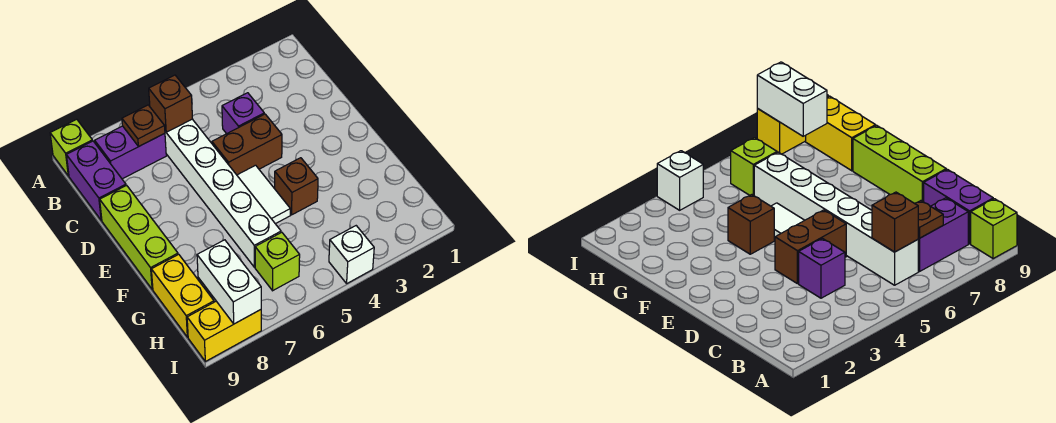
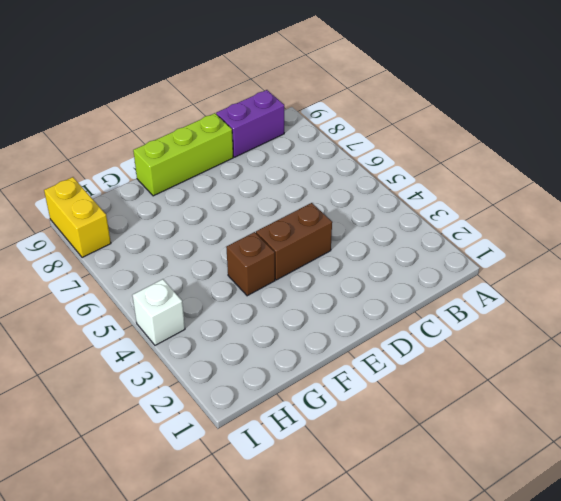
brown 1x2 brick [256,203,332,280] -> brown 1x2 brick turned to [212,114,282,175]
none -> lime 1x1 brick [50,119,93,176]
none -> white 1x6 brick [165,119,281,267]
none -> purple 1x2 brick [95,126,166,179]

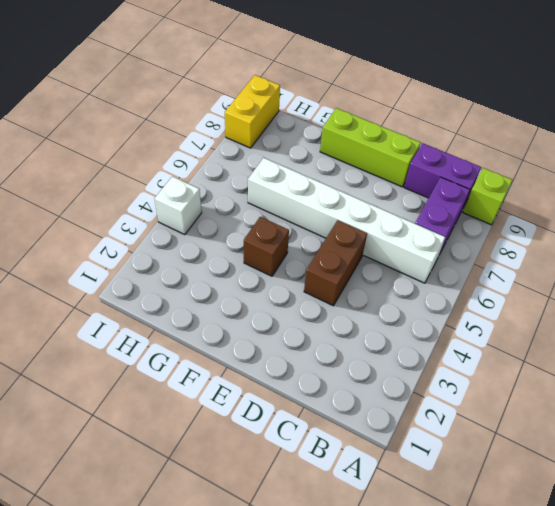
none -> purple 1x1 brick [222,93,264,134]
none -> white 1x2 tile [237,165,290,224]
none -> yellow 1x2 brick [151,254,214,337]

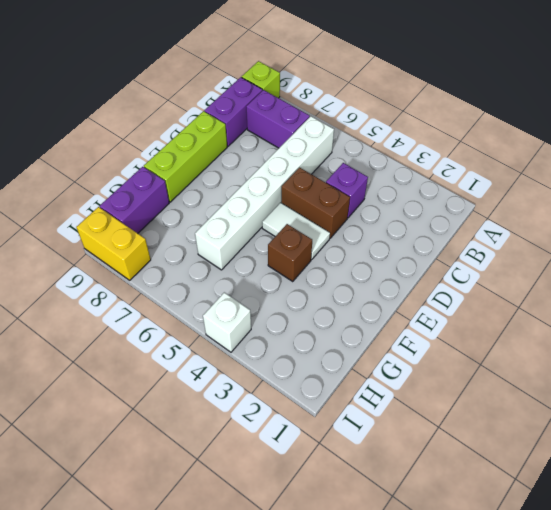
white 1x2 tile [262,203,330,260] -> white 1x2 tile turned to [237,165,290,224]
purple 1x2 brick [100,167,169,233] -> yellow 1x2 brick [151,254,214,337]
none -> lime 1x1 brick [255,232,300,291]
none -> brown 1x1 brick [149,75,192,132]
none -> brown 1x1 plate [122,105,165,146]

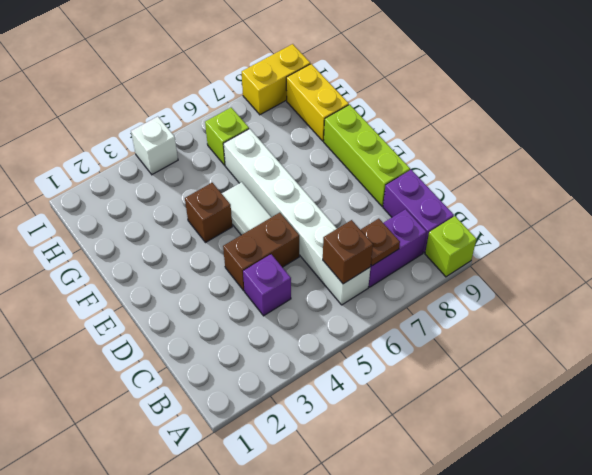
none -> white 1x2 brick [197,240,261,324]

